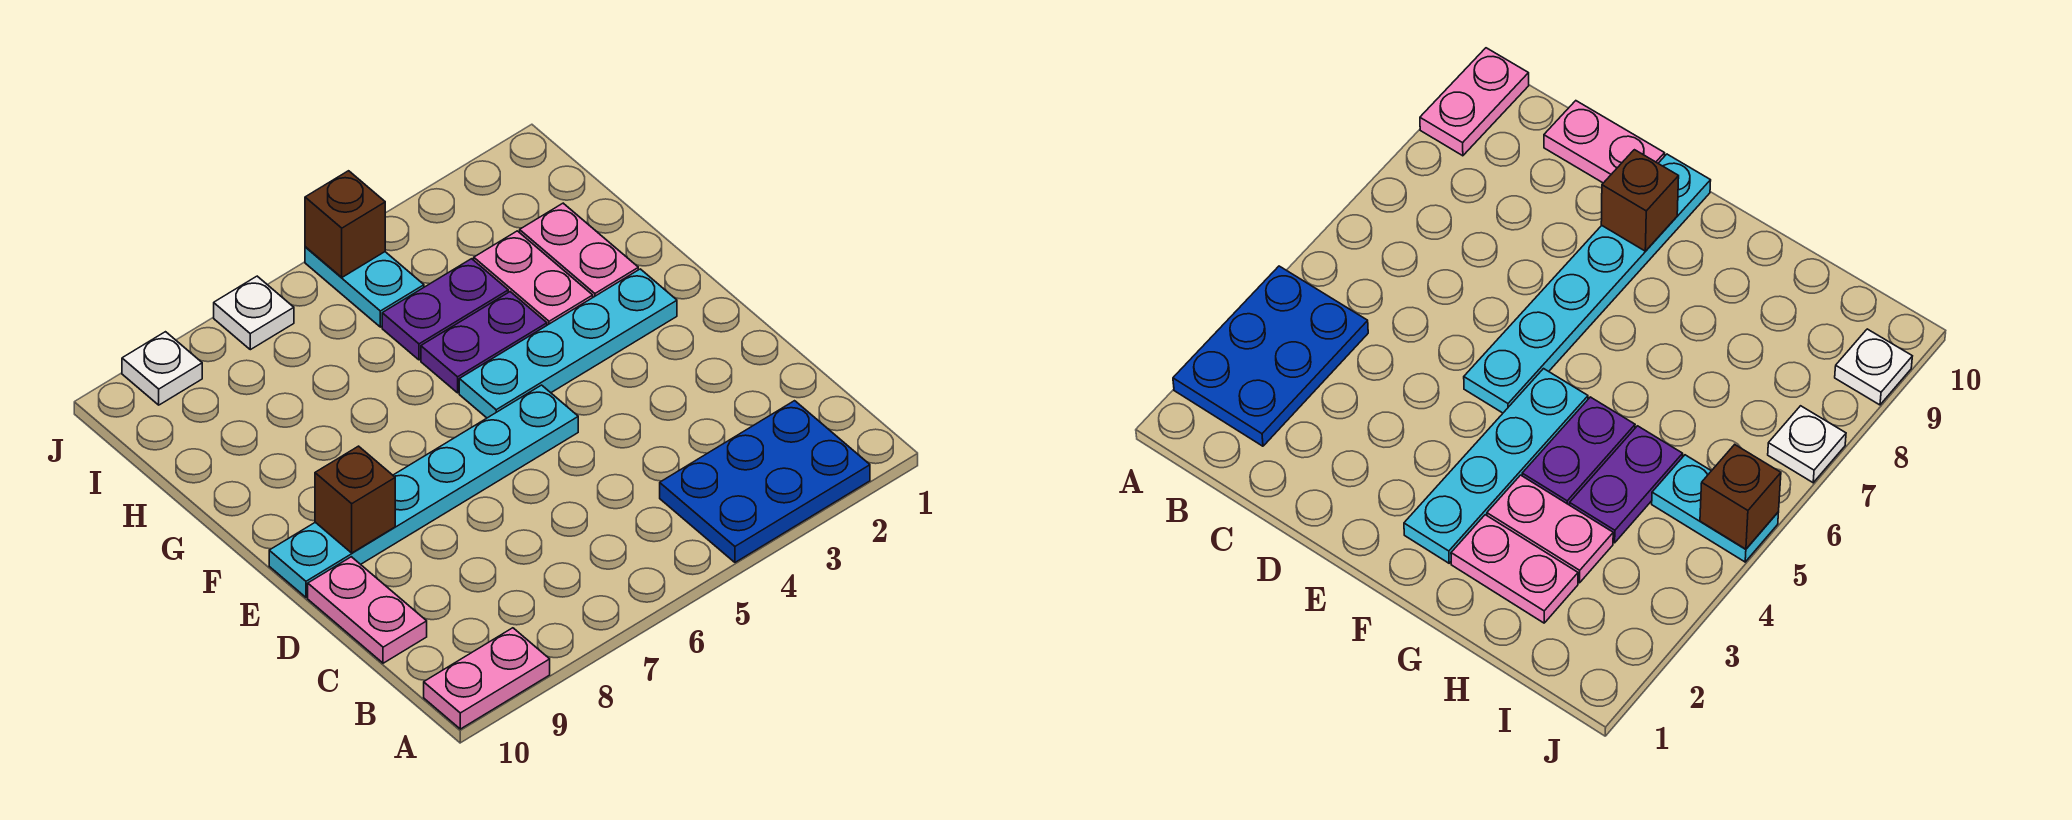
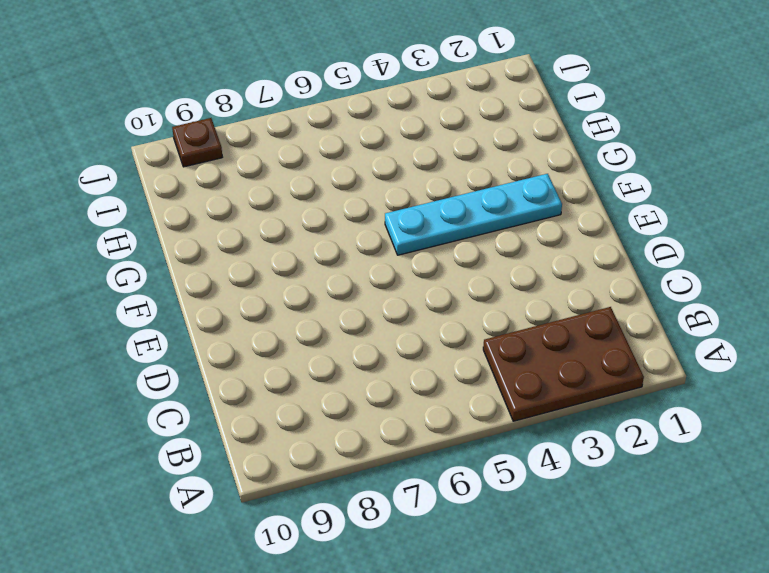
brown 2x3 plate [483,307,644,421] -> blue 2x3 plate [660,401,870,562]
brown 1x1 plate [172,118,222,167] -> white 1x1 plate [122,332,202,405]
none -> pink 1x2 plate [424,628,550,729]
none -> pink 1x2 plate [308,557,427,663]
none -> cyan 1x6 plate [269,385,578,597]

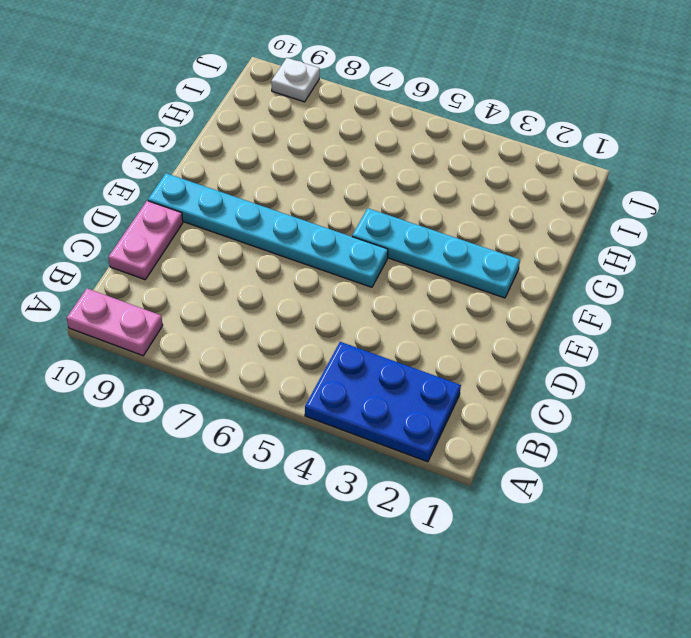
none -> pink 1x2 plate [520,203,638,297]
none -> pink 1x2 plate [474,231,593,325]
none -> purple 1x2 plate [421,292,547,393]

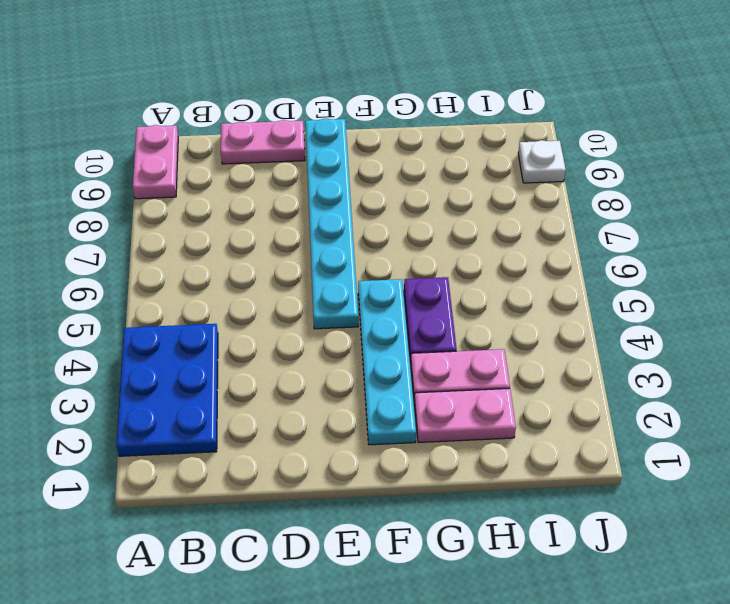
none -> purple 1x2 plate [382,259,508,360]
none -> cyan 1x2 plate [305,247,424,327]
none -> white 1x1 plate [214,276,294,350]

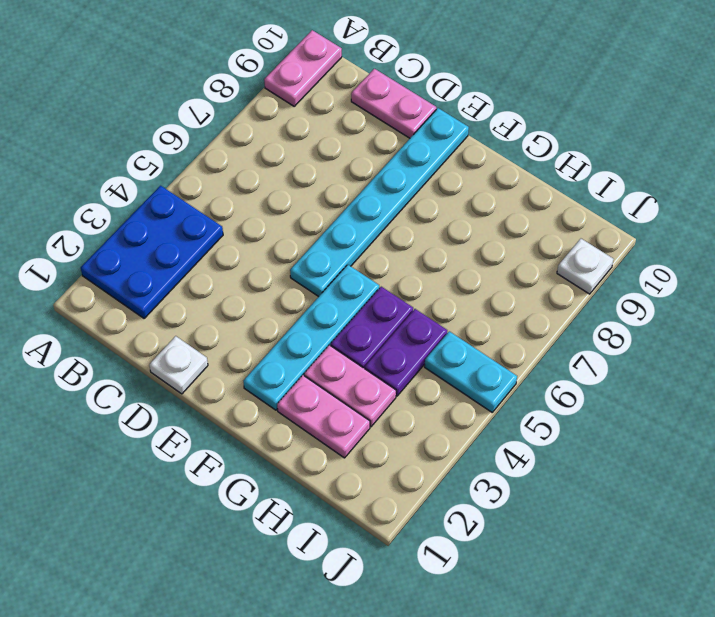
white 1x1 plate [149,336,208,394] -> white 1x1 plate moved to [214,276,294,350]
none -> brown 1x1 brick [315,446,395,553]
none -> brown 1x1 brick [305,171,385,277]

